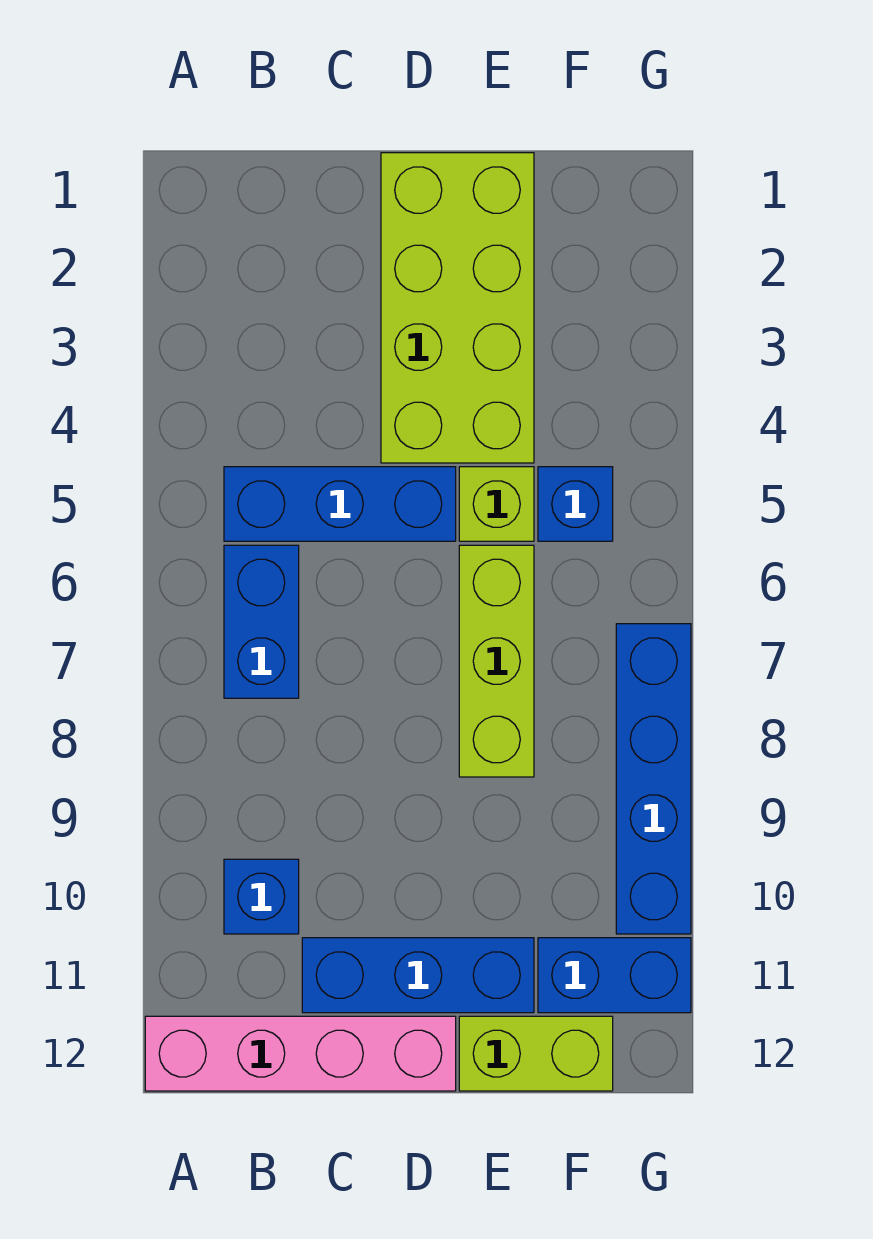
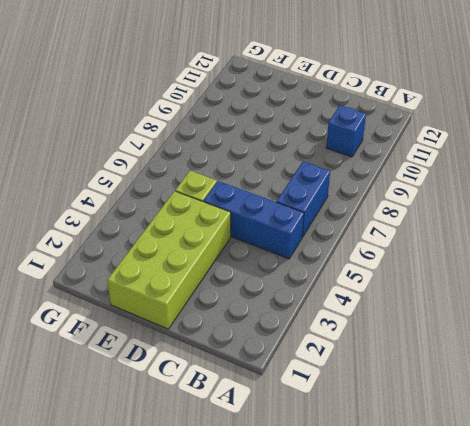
none -> pink 1x4 brick [145,1016,456,1091]
none -> blue 1x3 brick [302,938,534,1013]
none -> lime 1x3 brick [459,545,534,777]

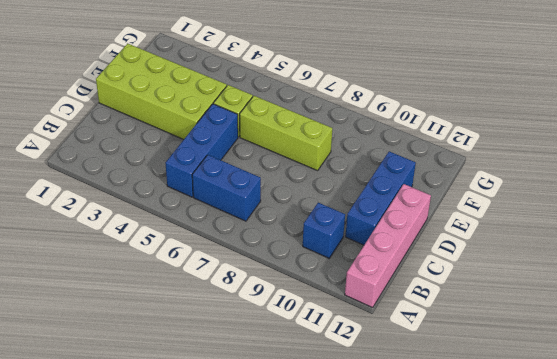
none -> lime 1x2 brick [459,1016,613,1091]
none -> blue 1x1 brick [538,467,613,541]
none -> blue 1x2 brick [538,938,691,1013]

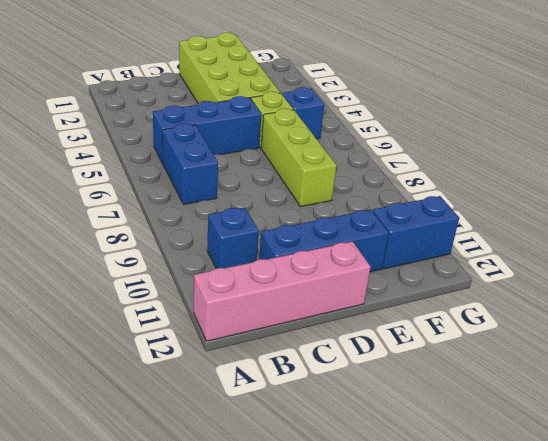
none -> lime 1x2 brick [459,1016,613,1091]
none -> blue 1x4 brick [616,624,691,934]

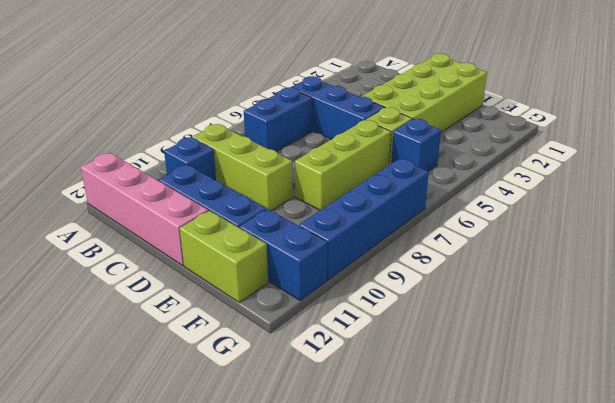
lime 1x3 brick [192,124,293,211] -> none

